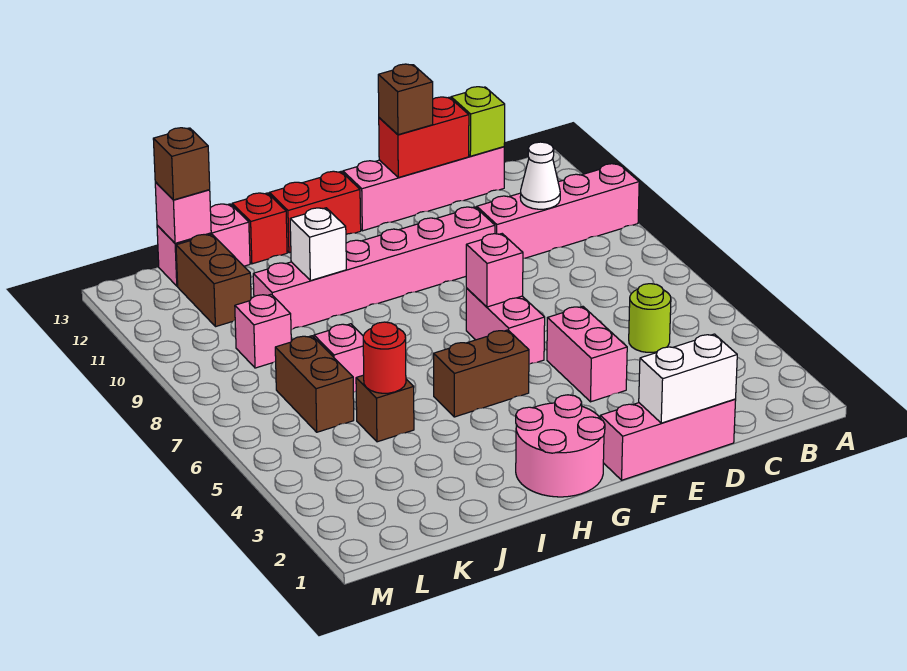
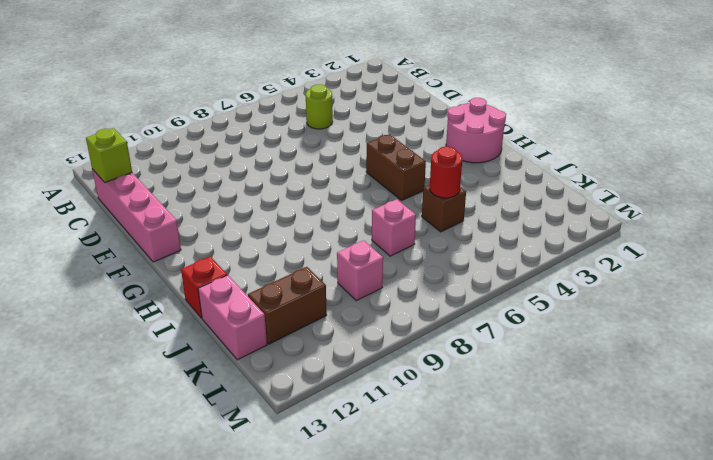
none -> pink 1x4 brick [477,164,639,258]
none -> pink 1x3 brick [600,399,736,480]
none -> pink 1x2 brick [547,306,627,402]

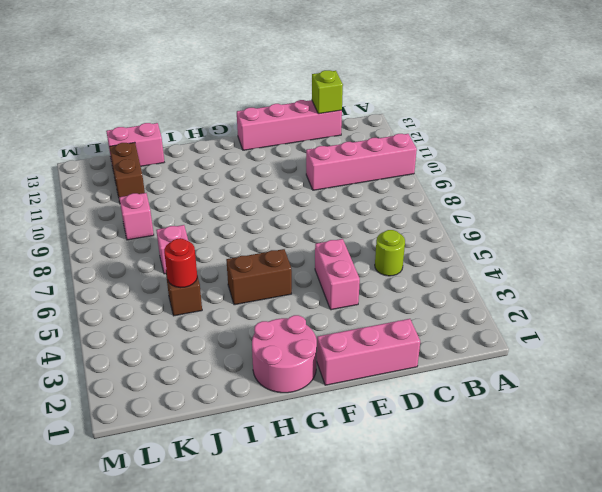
none -> pink 1x6 brick [253,207,495,330]
none -> pink 1x2 brick [466,288,545,364]
none -> red 1x2 brick [269,171,361,253]

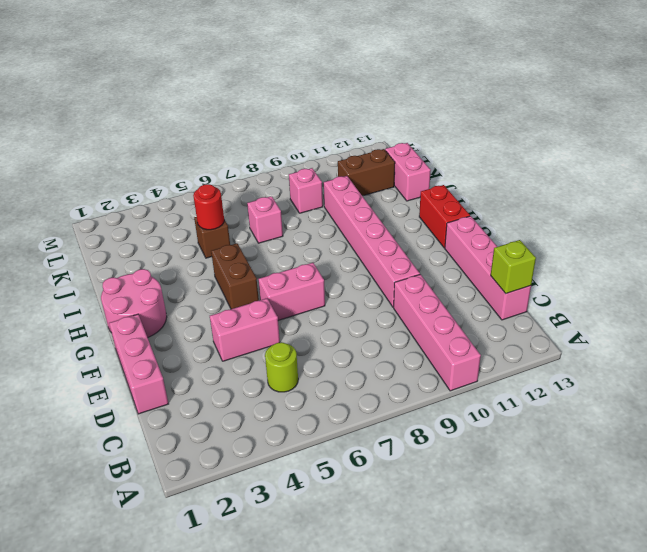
none -> red 1x1 brick [232,193,287,264]
none -> brown 1x2 brick [275,336,354,432]
none -> white 1x1 cone [520,142,560,209]

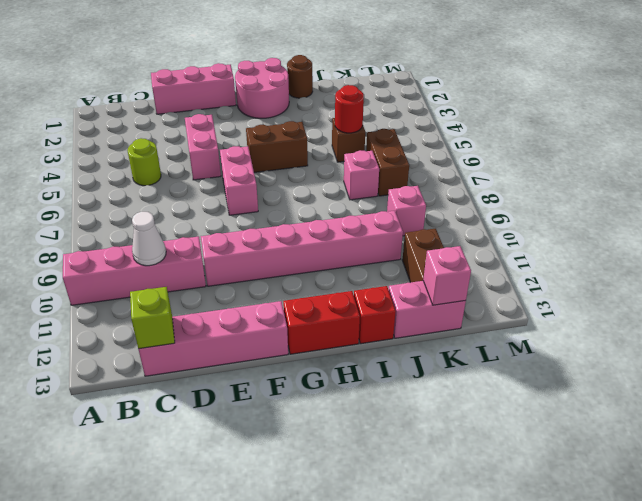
brown 1x1 round brick [287,55,313,98] -> none
none -> white 1x2 brick [639,334,737,423]
none -> red 1x2 brick [379,97,469,178]
none -> pink 1x1 brick [466,234,523,307]

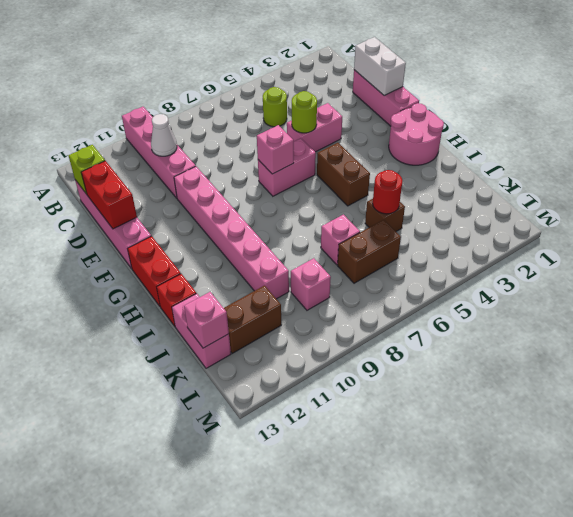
lime 1x1 round brick [292,91,317,133] -> none
none -> white 1x1 brick [290,208,346,281]
none -> brown 1x1 brick [378,64,433,135]
none -> brown 1x1 brick [153,128,210,200]

